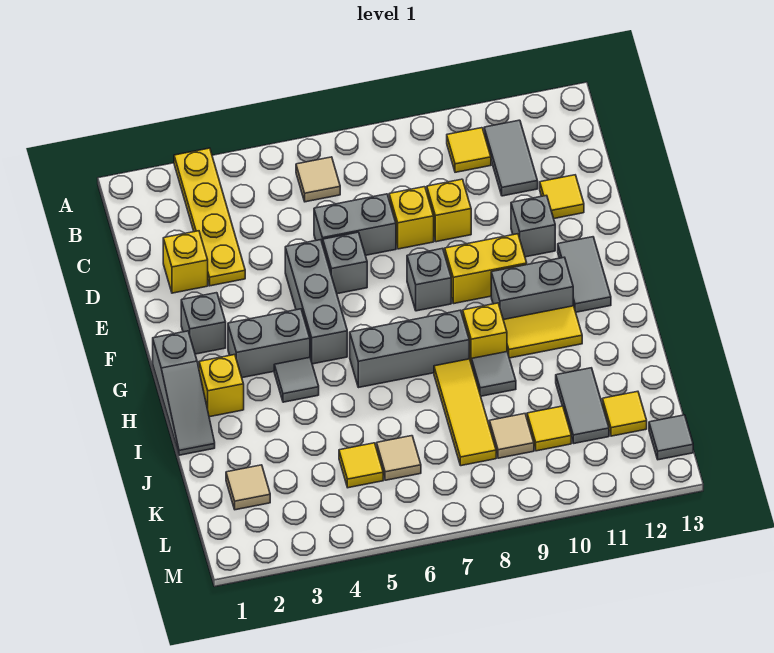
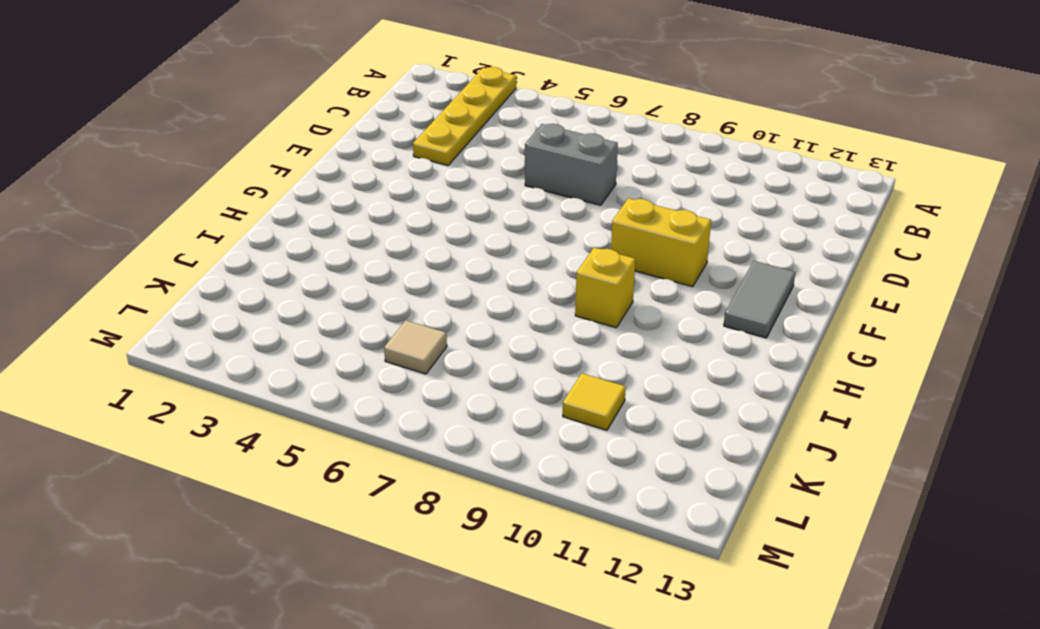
none -> tan 1x1 tile [296,157,340,202]
none -> yellow 1x1 tile [447,128,491,172]
none -> grey 1x2 tile [484,120,538,196]
none -> yellow 1x1 brick [163,231,208,293]

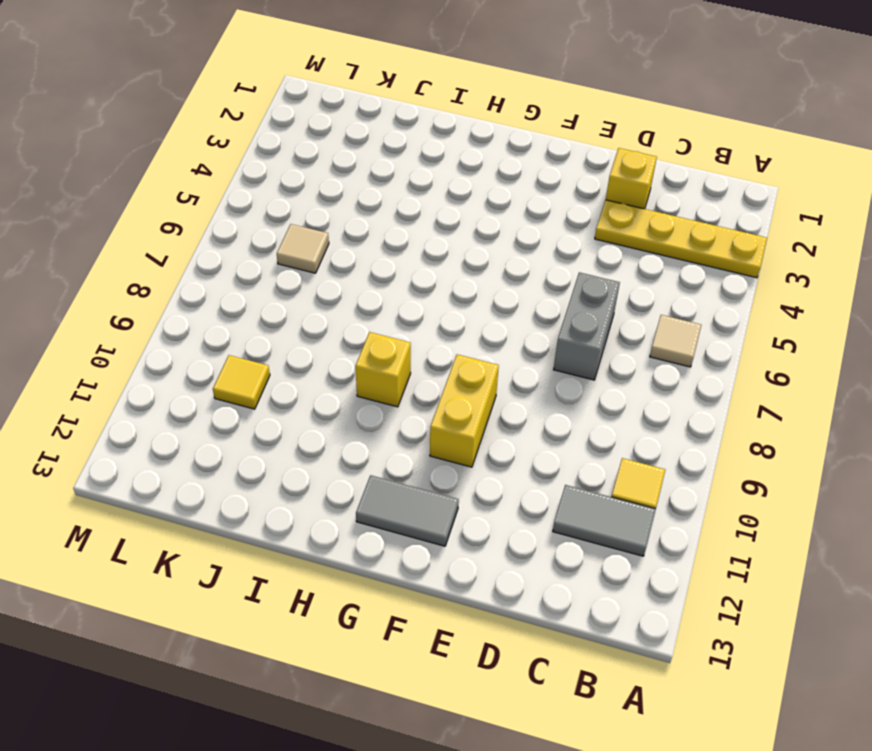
none -> yellow 1x1 brick [389,187,434,249]
none -> yellow 1x1 brick [427,179,471,242]
none -> yellow 1x1 tile [540,175,584,219]
none -> grey 1x3 brick [285,240,347,364]

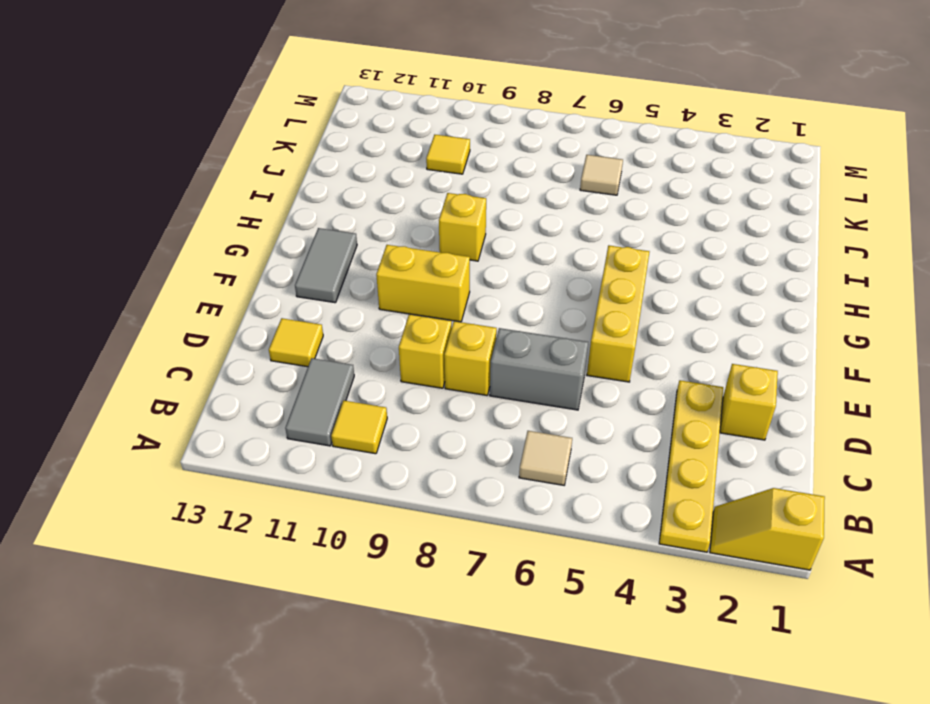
yellow 1x2 slope [710,488,825,570] -> none
yellow 1x3 brick [587,246,649,382] -> grey 1x3 brick [285,240,347,364]
none -> grey 1x1 brick [323,232,367,294]
none -> grey 1x1 brick [511,195,555,257]
none -> grey 1x1 brick [181,293,226,354]
none -> grey 1x1 brick [407,248,451,311]

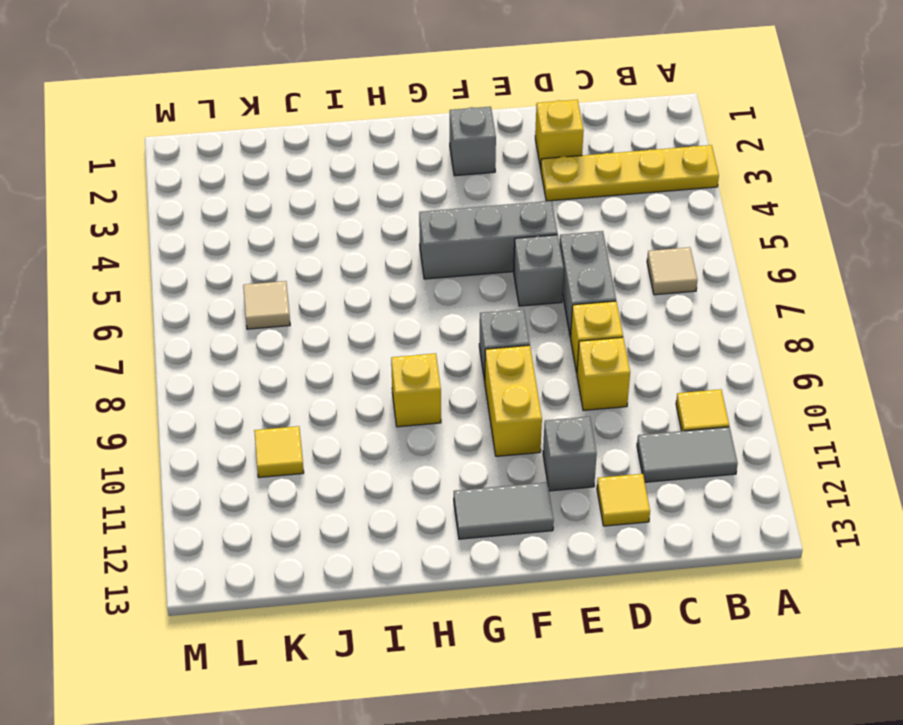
none -> grey 1x3 slope [153,331,215,455]
none -> grey 1x2 brick [228,309,310,378]
none -> grey 1x2 brick [491,257,573,320]
none -> yellow 1x1 brick [199,355,244,417]

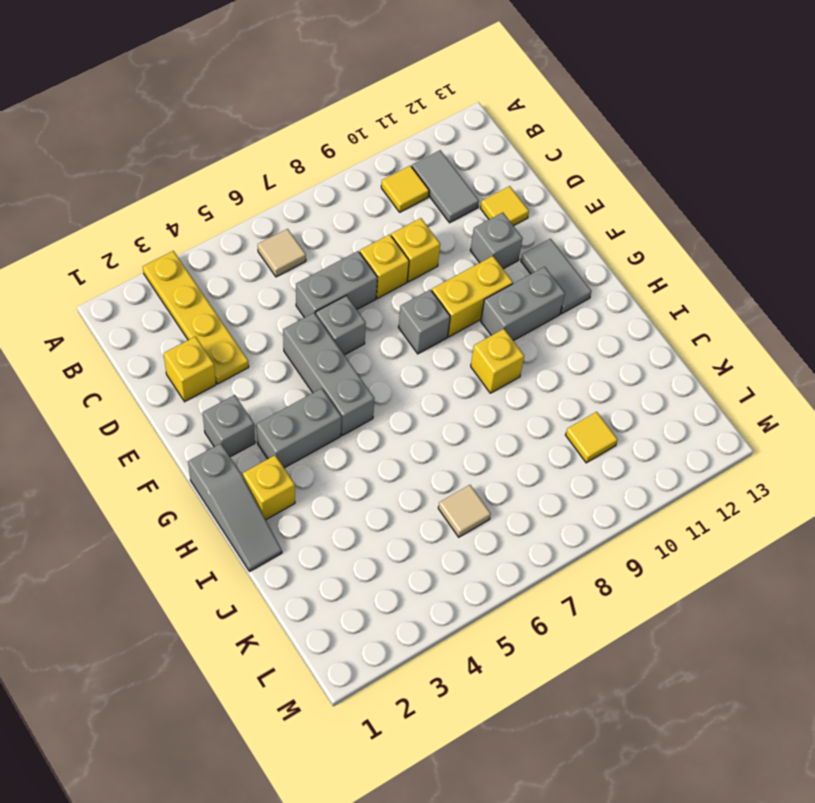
none -> grey 1x1 tile [274,358,319,402]
none -> grey 1x3 brick [350,310,469,388]
none -> yellow 1x2 tile [504,306,582,358]
none -> yellow 1x3 tile [434,359,496,466]

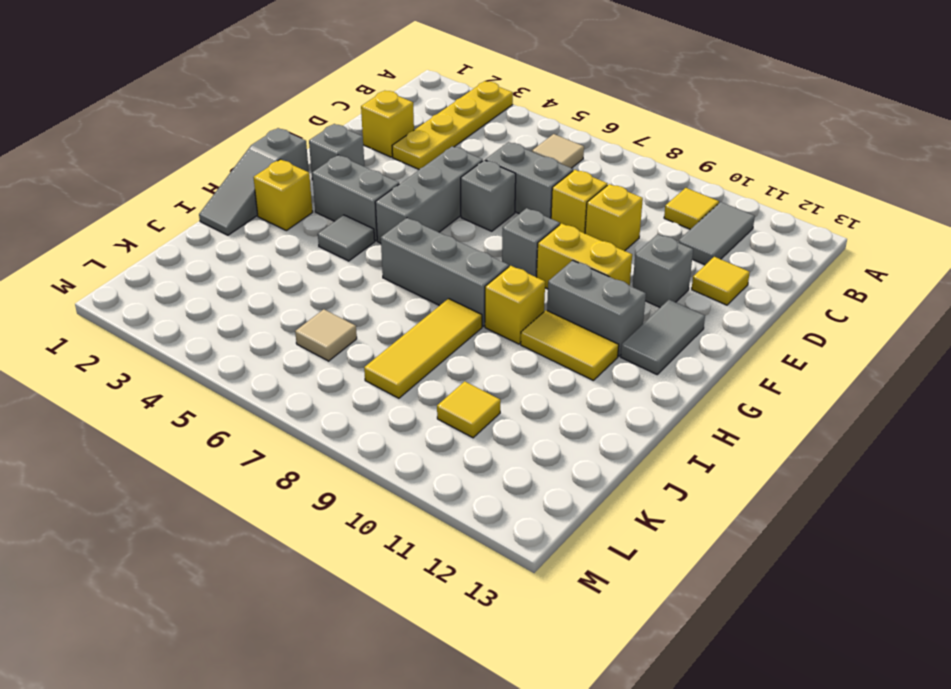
none -> grey 1x1 tile [472,352,516,396]
none -> grey 1x2 tile [556,368,609,444]
none -> tan 1x1 tile [226,465,270,510]
none -> yellow 1x1 tile [339,443,383,488]

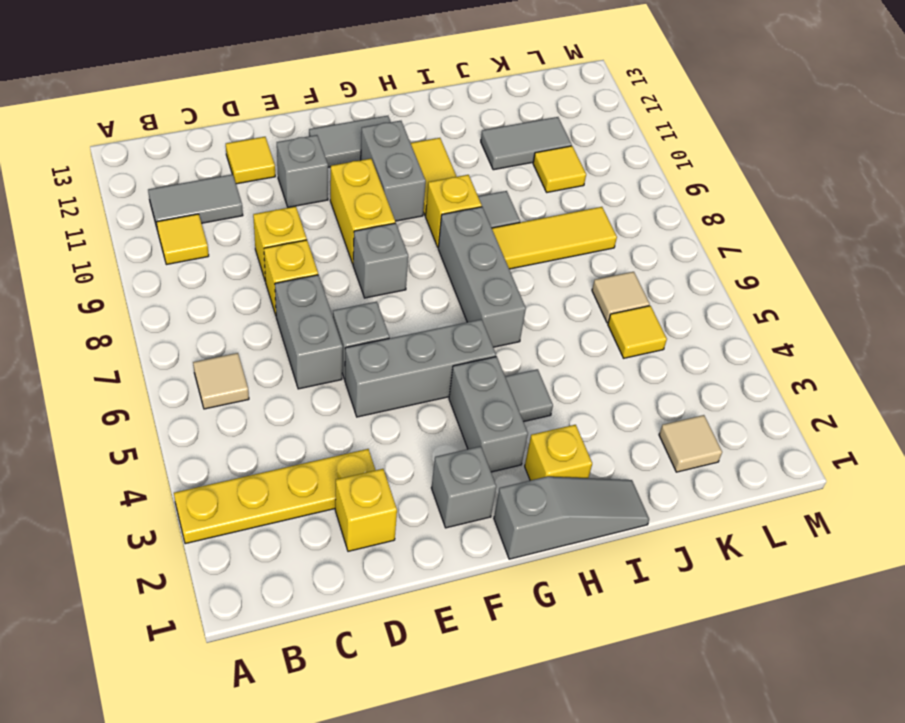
none -> tan 1x1 tile [489,414,534,458]
none -> yellow 1x1 tile [602,391,647,436]
none -> grey 1x1 tile [649,415,693,460]

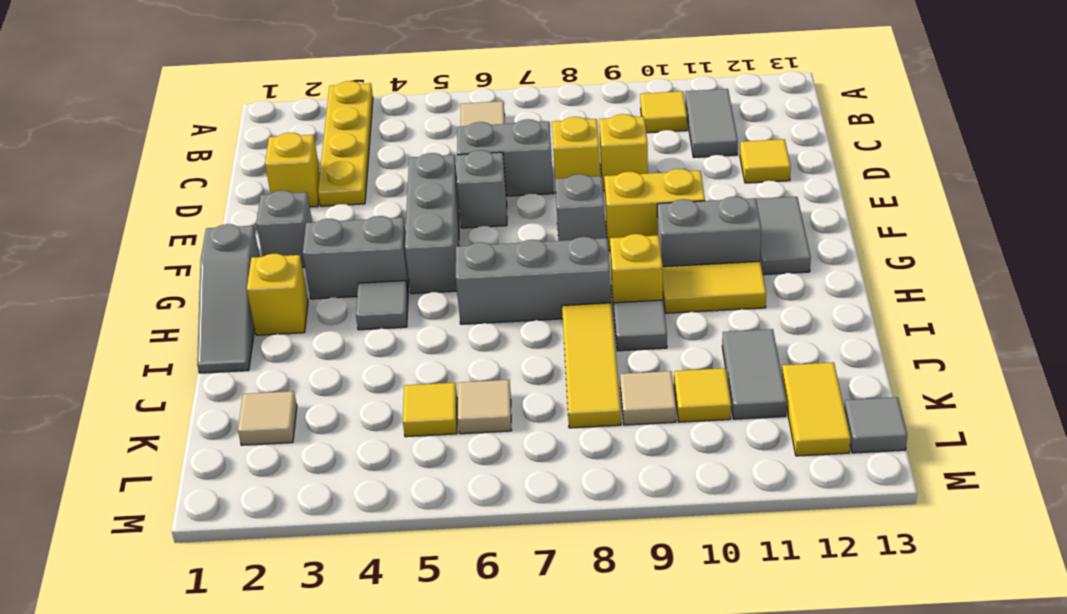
yellow 1x2 tile [782,362,851,456] -> yellow 1x1 tile [602,391,647,436]
none -> grey 1x1 brick [511,195,555,257]

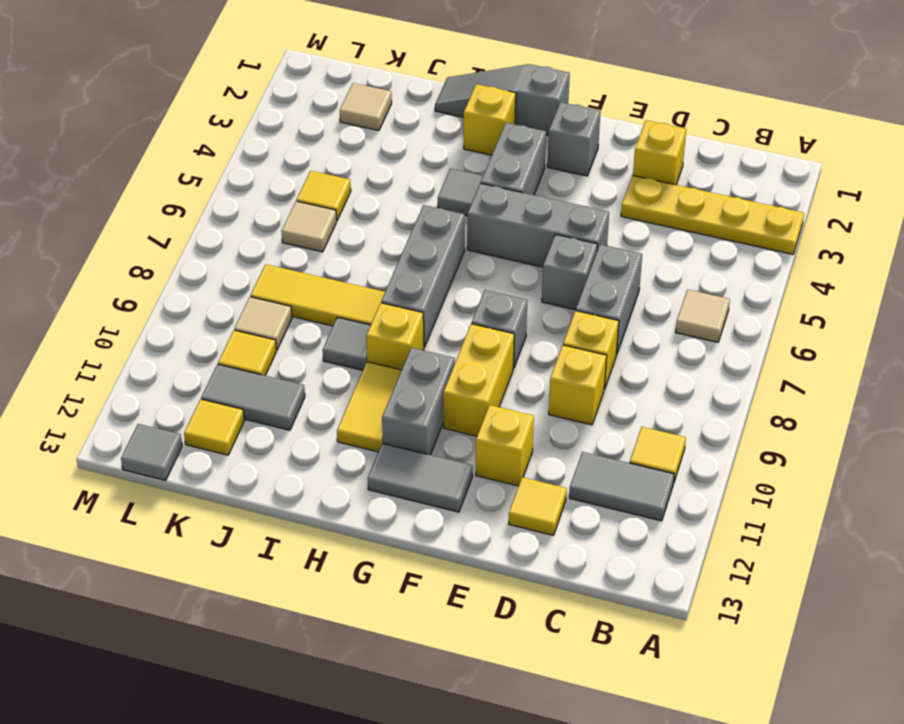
yellow 1x1 brick [476,405,534,486] -> grey 1x1 brick [511,195,555,257]

